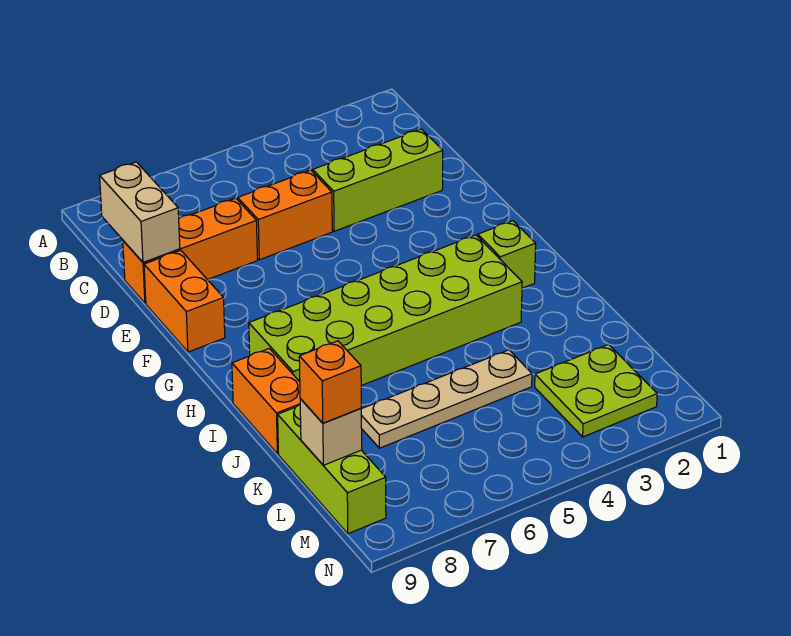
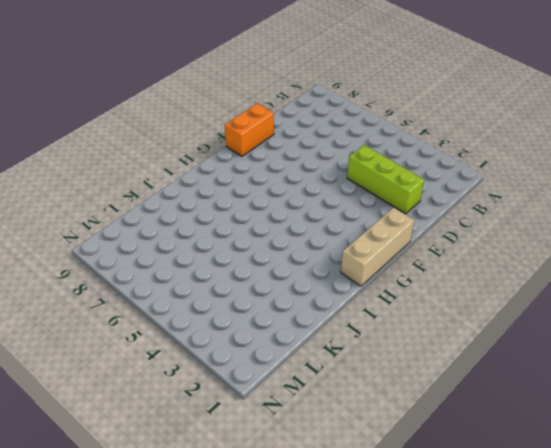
tan 1x3 brick [341,207,414,286] -> none
none -> orange 1x2 brick [238,170,332,260]
none -> orange 1x3 brick [123,198,257,303]
none -> lime 1x1 brick [478,221,536,288]

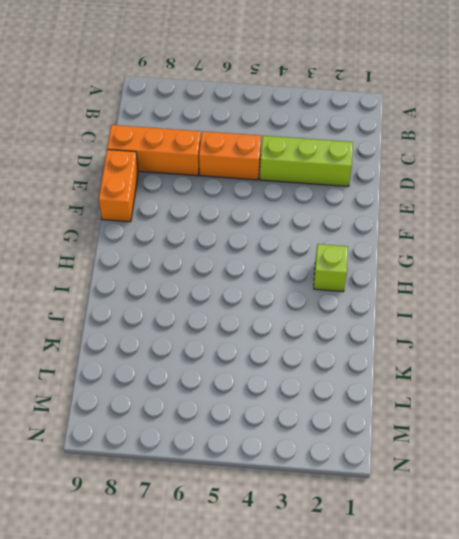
none -> lime 2x6 brick [249,235,522,386]
none -> orange 1x2 brick [232,348,300,454]
none -> tan 1x4 plate [361,350,532,448]

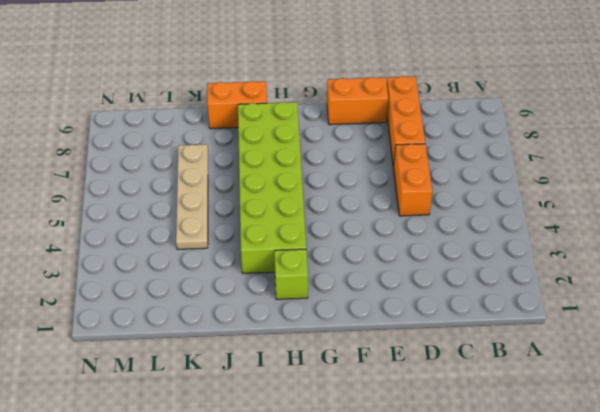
none -> lime 1x3 brick [313,129,443,231]
none -> lime 1x3 brick [278,405,386,534]
none -> lime 2x2 plate [535,344,657,437]

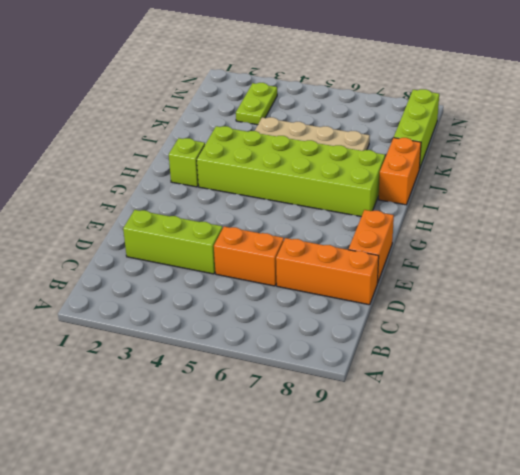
lime 1x2 plate [236,83,277,125] -> lime 2x2 plate [535,344,657,437]
none -> tan 1x2 brick [100,162,180,263]
none -> tan 1x1 brick [300,399,362,465]
none -> orange 1x1 brick [299,341,361,423]

